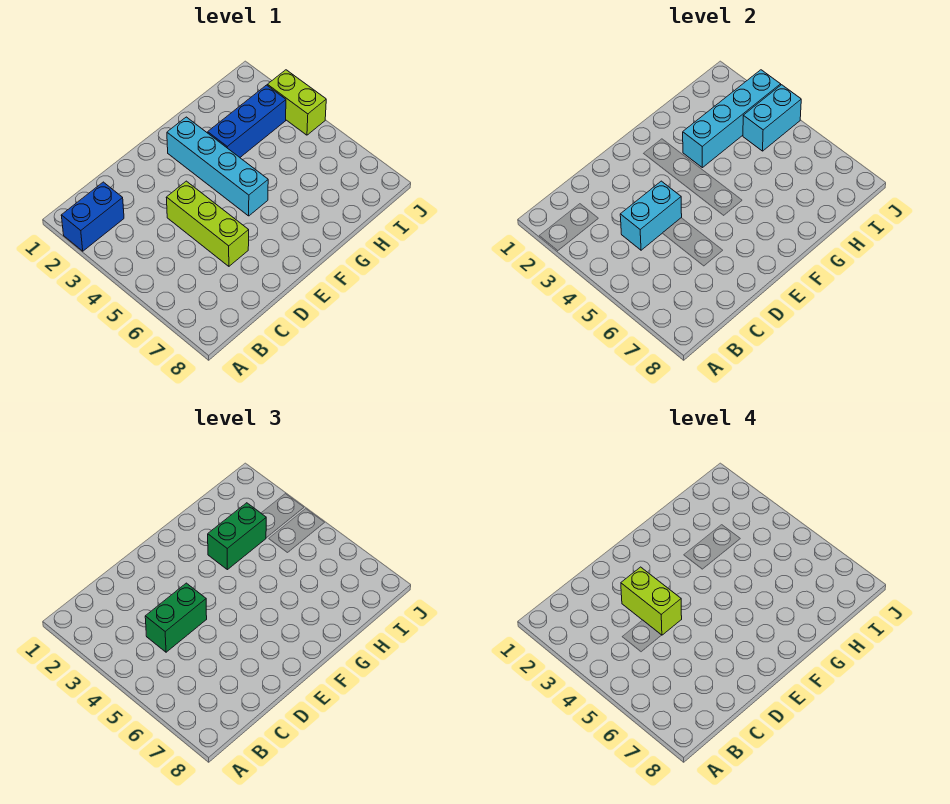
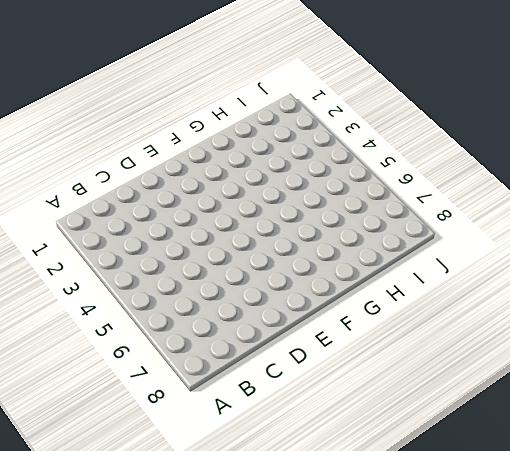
none -> blue 1x2 brick [61,182,124,251]
none -> lime 1x3 brick [166,181,249,266]

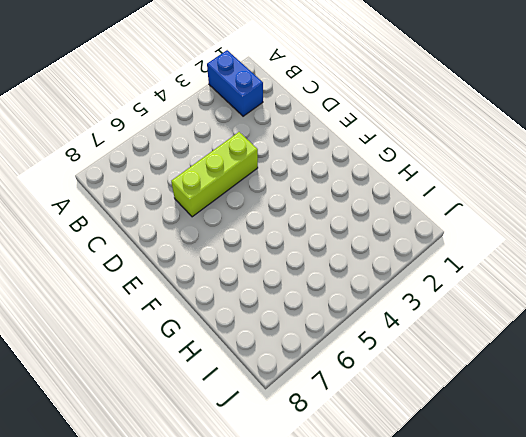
none -> cyan 1x4 brick [167,117,268,216]
none -> blue 1x3 brick [208,85,286,157]

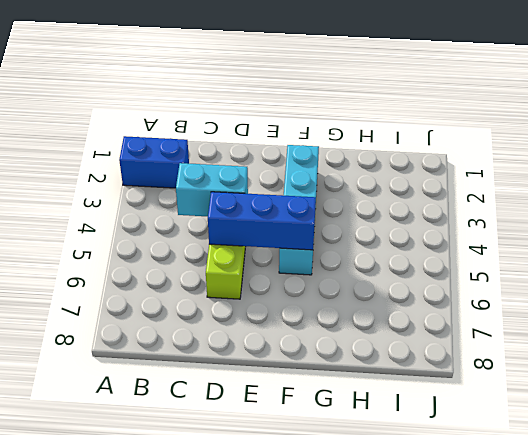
blue 1x3 brick [208,192,316,250] -> blue 1x3 brick moved to [208,85,286,157]
none -> lime 1x2 brick [267,70,326,135]
none -> cyan 1x4 brick [683,70,781,168]

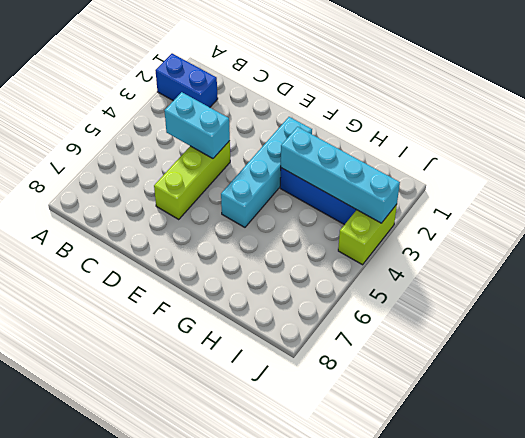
none -> cyan 1x2 brick [743,85,801,151]
none -> green 1x2 brick [145,583,207,652]

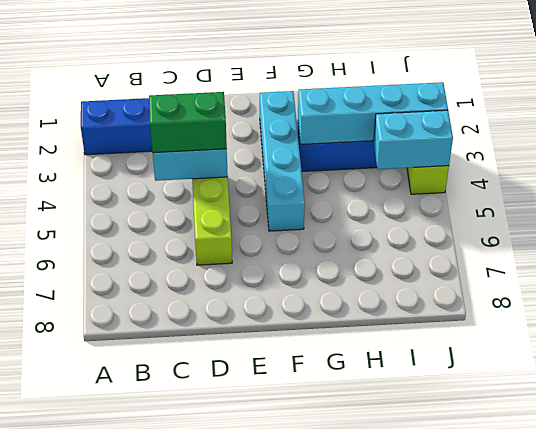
none -> green 1x2 brick [208,503,266,570]
none -> lime 1x2 brick [621,567,682,635]

